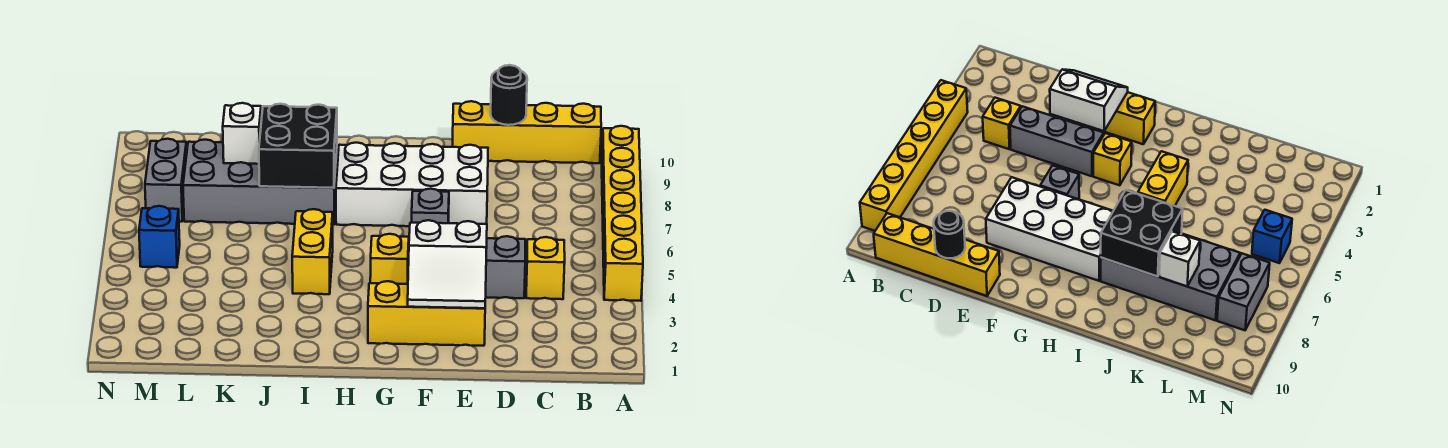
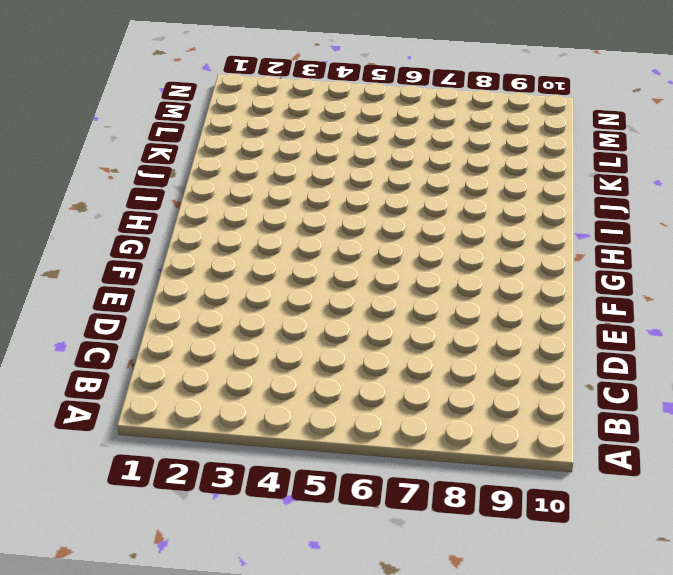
none -> yellow 1x6 brick [602,126,643,301]
none -> yellow 1x4 brick [453,101,601,163]
none -> yellow 1x1 brick [526,237,565,299]

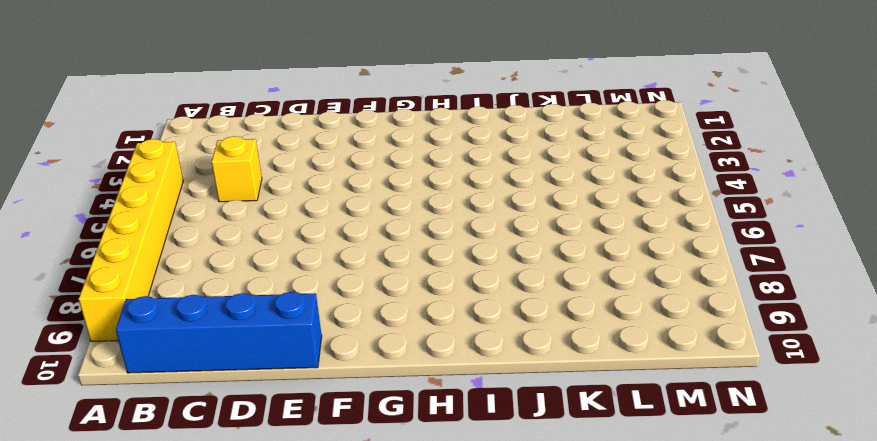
blue 1x4 brick [116,292,322,373] -> yellow 1x4 brick [453,101,601,163]
none -> grey 1x3 brick [486,236,525,298]
none -> yellow 1x3 brick [368,281,485,346]
none -> white 2x4 brick [336,143,488,226]

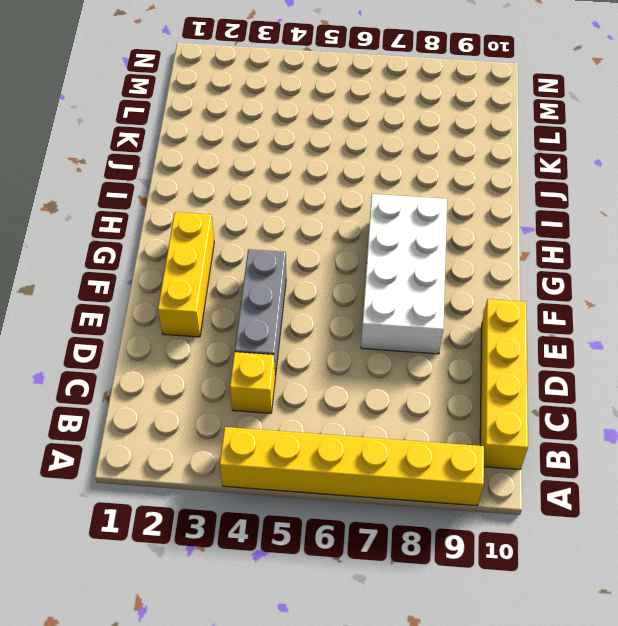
none -> grey 1x1 brick [412,189,449,223]
none -> yellow 1x1 brick [370,234,409,284]
none -> yellow 1x2 brick [292,209,333,294]

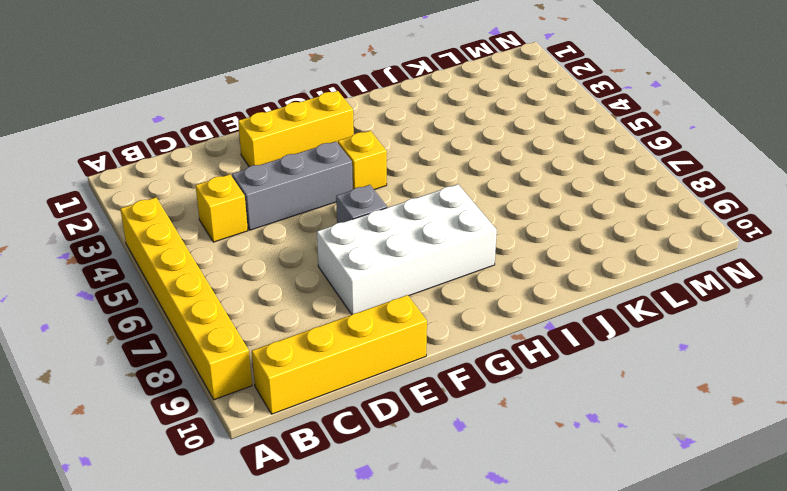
none -> yellow 1x2 brick [292,209,333,294]
none -> grey 2x4 brick [183,140,337,225]
none -> blue 1x1 brick [139,206,180,268]

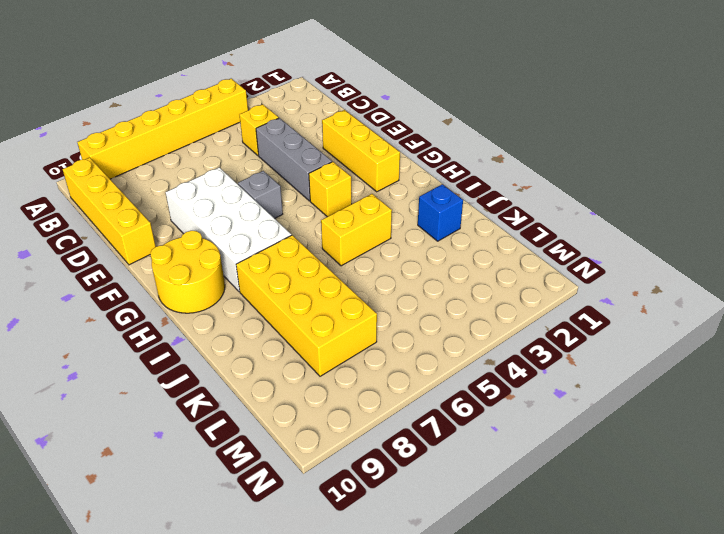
yellow 2x2 round brick [150,231,225,313] -> none
yellow 2x4 brick [236,235,377,376] -> grey 2x4 brick [183,140,337,225]
blue 1x1 brick [418,184,463,241] -> blue 1x1 brick moved to [139,206,180,268]
none -> grey 1x2 brick [145,139,187,222]
none -> black 1x1 round brick [491,65,527,125]
none -> white 2x2 slope [408,220,487,308]

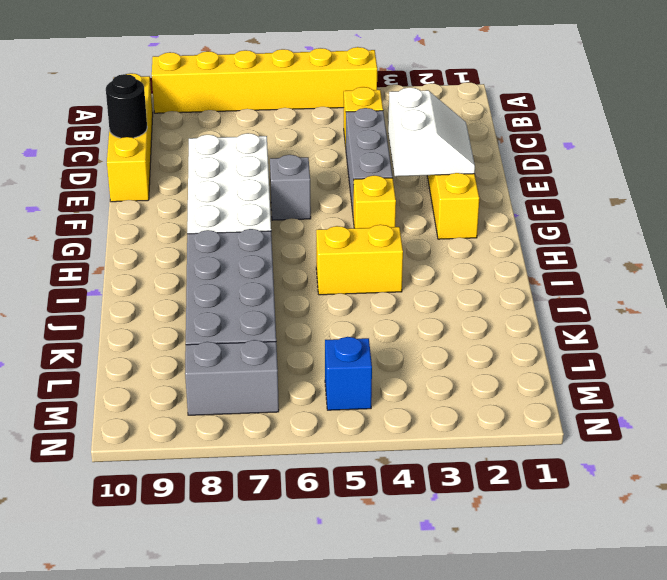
none -> black 2x2 brick [259,104,337,188]
none -> white 1x1 brick [223,103,261,164]

